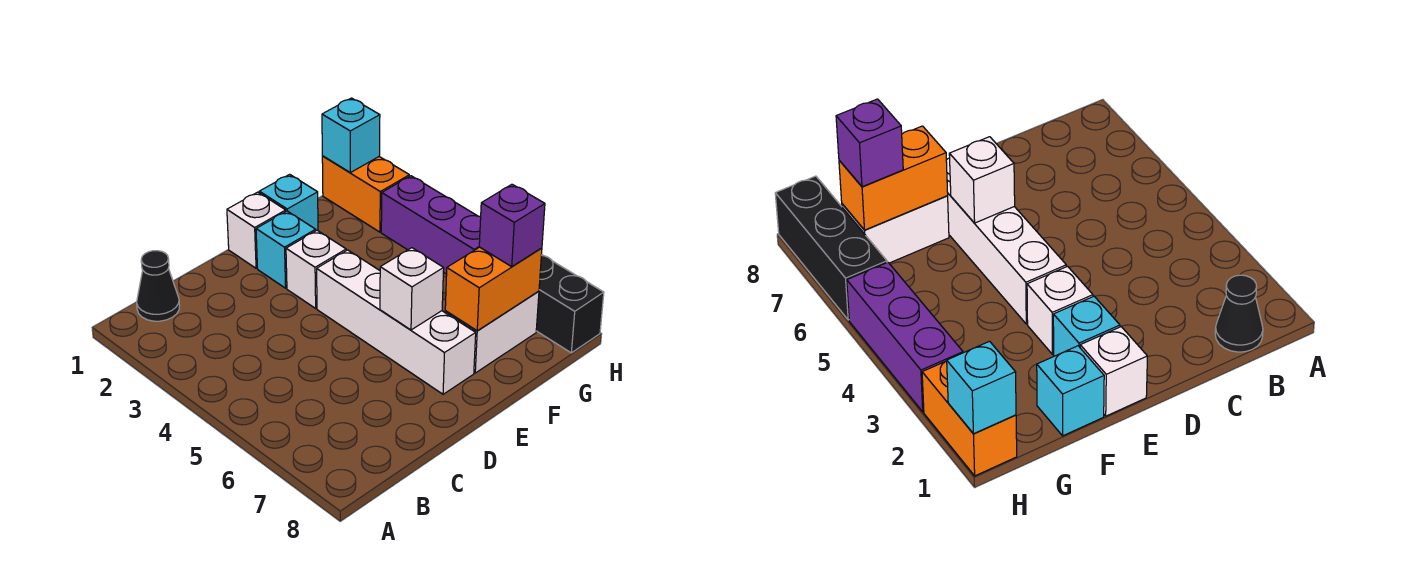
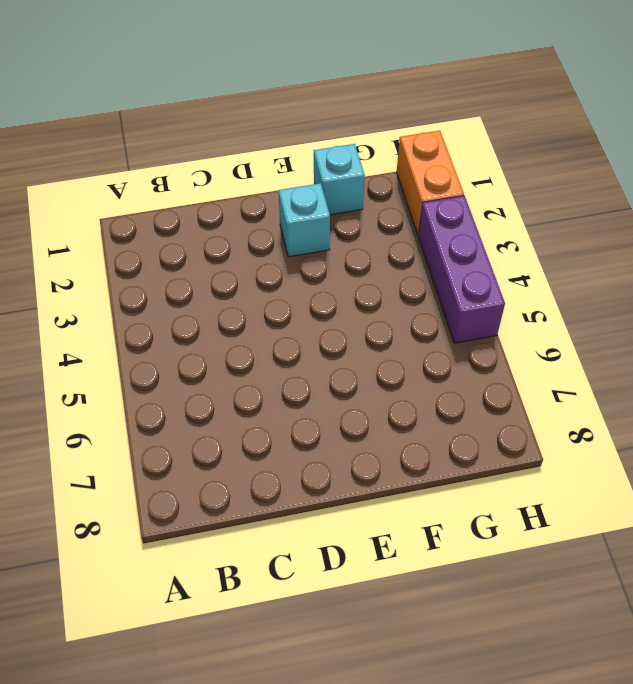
none -> black 1x1 cone [137,251,180,321]
none -> white 1x1 brick [227,192,286,268]
none -> white 1x1 brick [286,230,346,308]

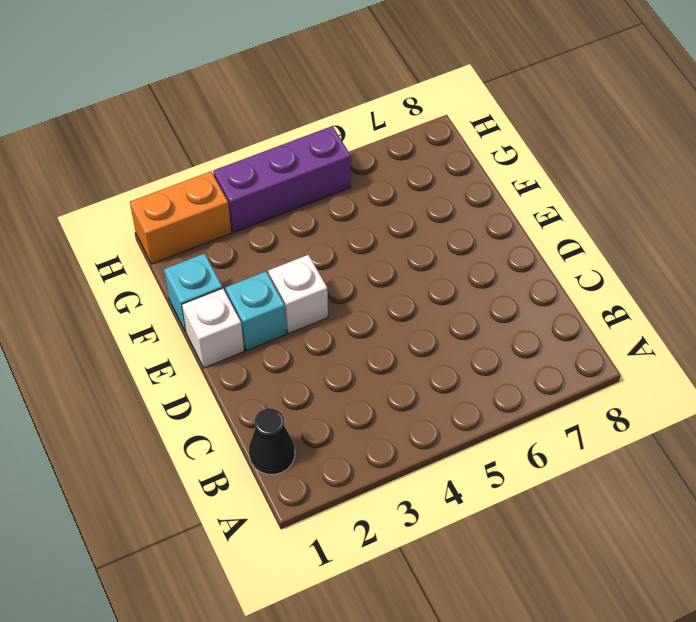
none -> white 1x4 brick [317,250,476,394]
none -> white 1x2 brick [445,291,539,373]
none -> black 1x3 brick [536,255,604,353]

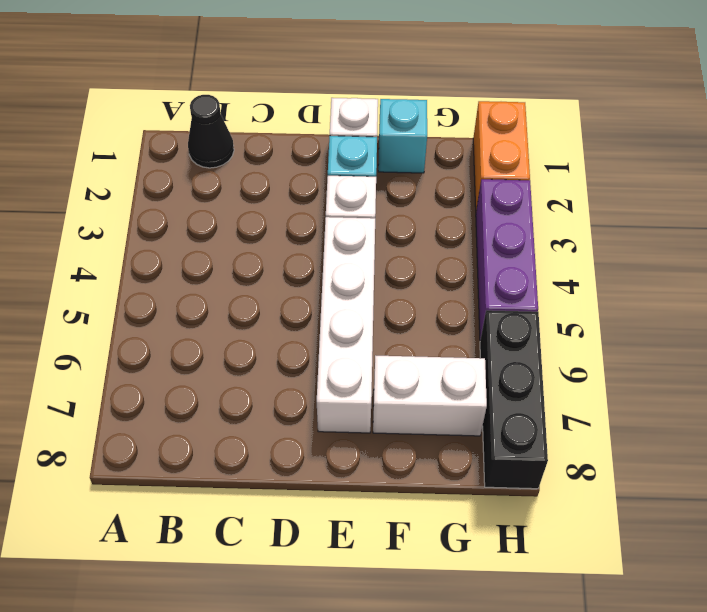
none -> white 1x1 brick [380,248,444,330]
none -> orange 1x2 brick [445,247,542,331]
none -> cyan 1x1 brick [322,98,380,173]

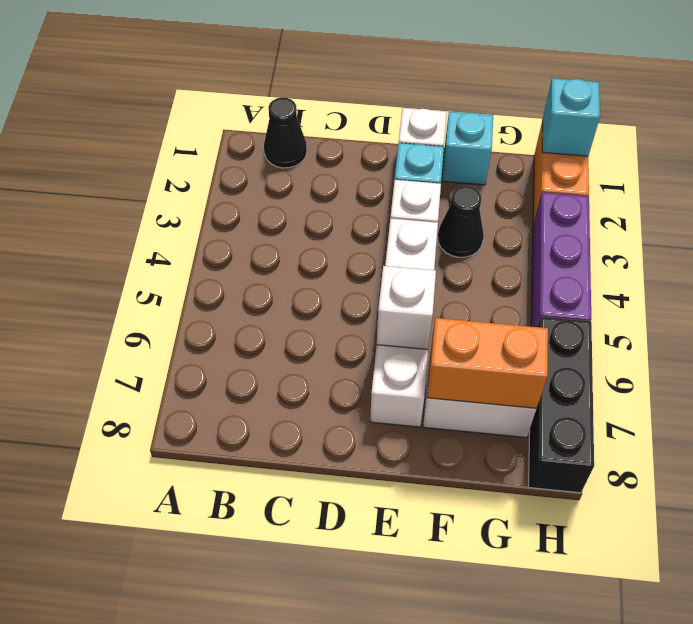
black 1x1 cone [438,186,484,257] -> none
none -> purple 1x1 brick [479,184,545,266]

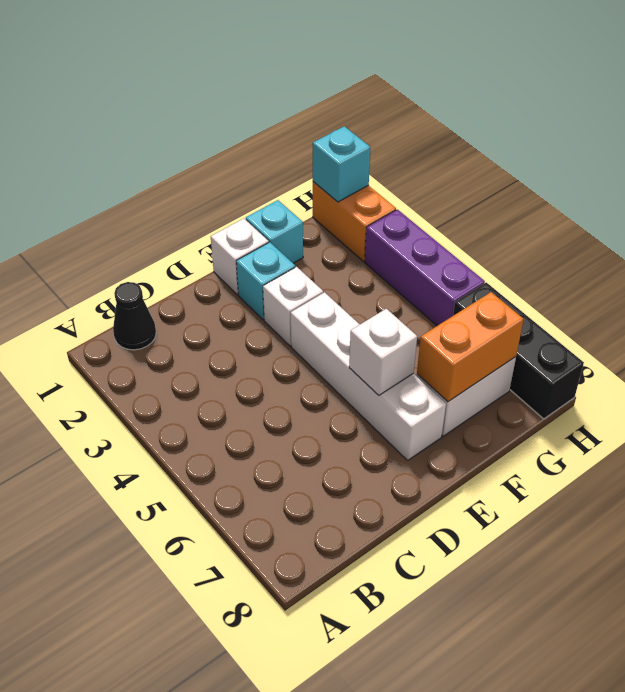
none -> purple 1x1 brick [479,184,545,266]

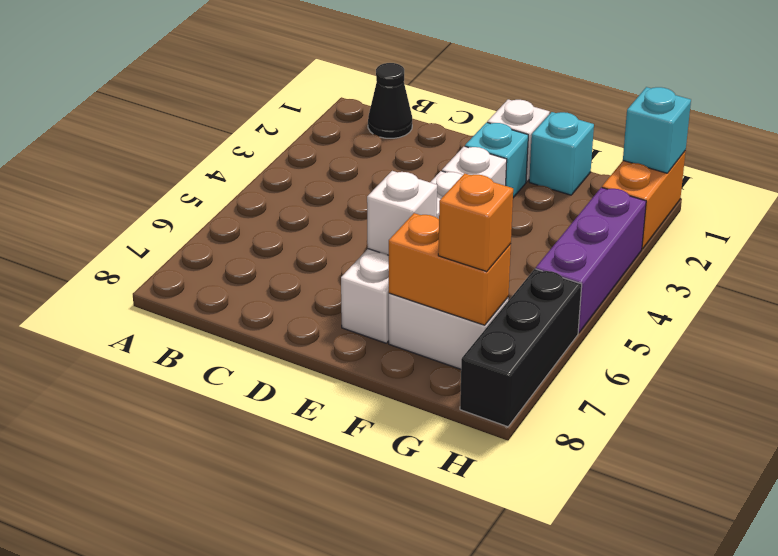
orange 1x1 brick [438,173,513,272] -> purple 1x1 brick [479,184,545,266]

